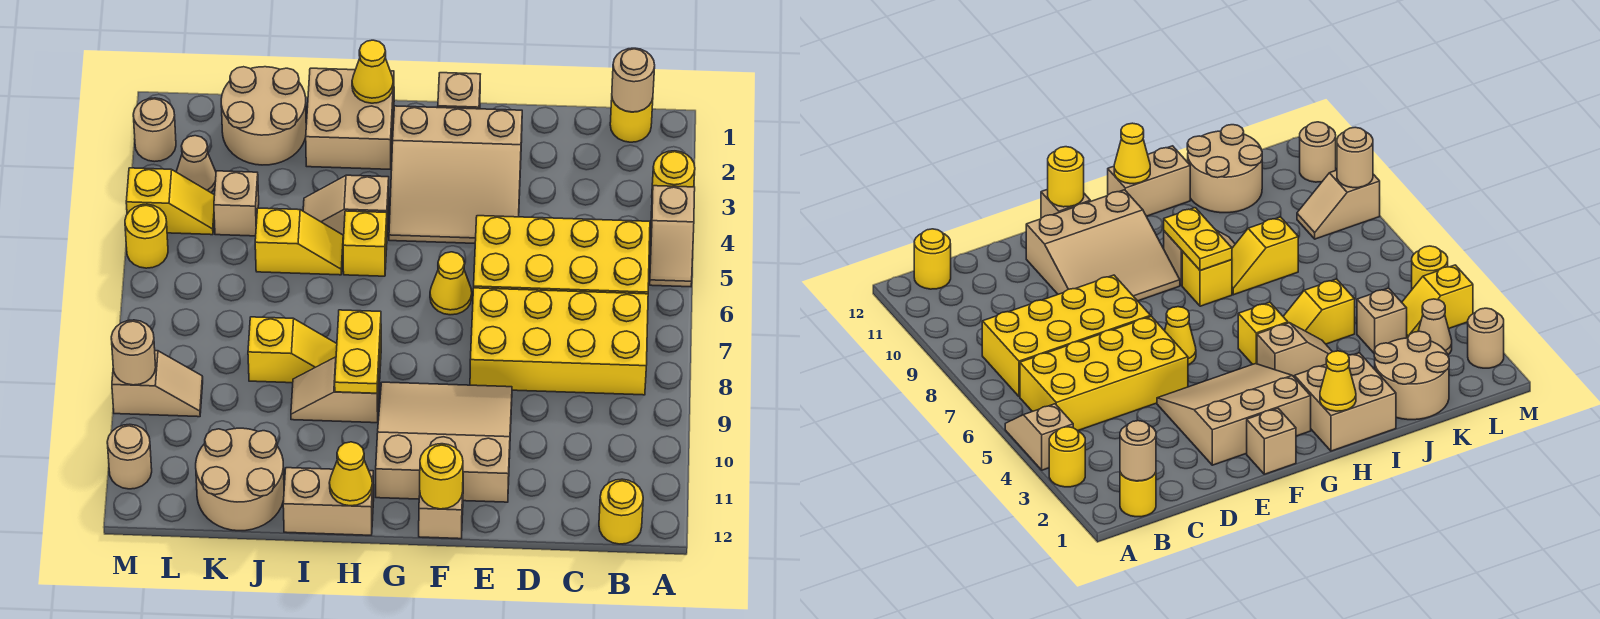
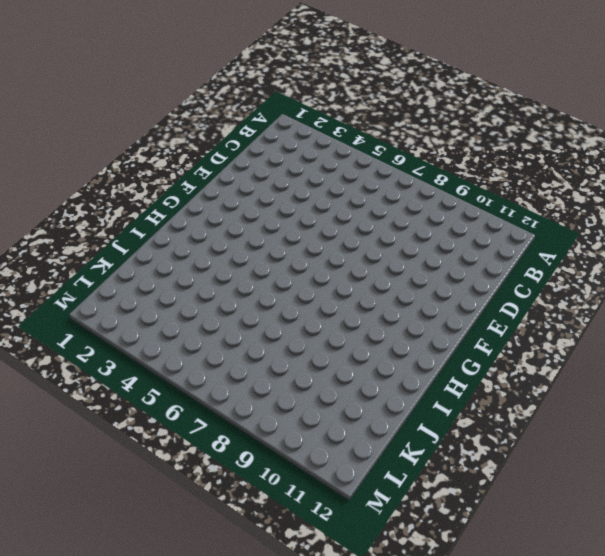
none -> yellow 1x1 round brick [652,151,695,194]
none -> tan 1x2 slope [650,186,695,287]
none -> yellow 1x1 round brick [610,98,653,142]
none -> yellow 2x4 brick [474,216,650,294]

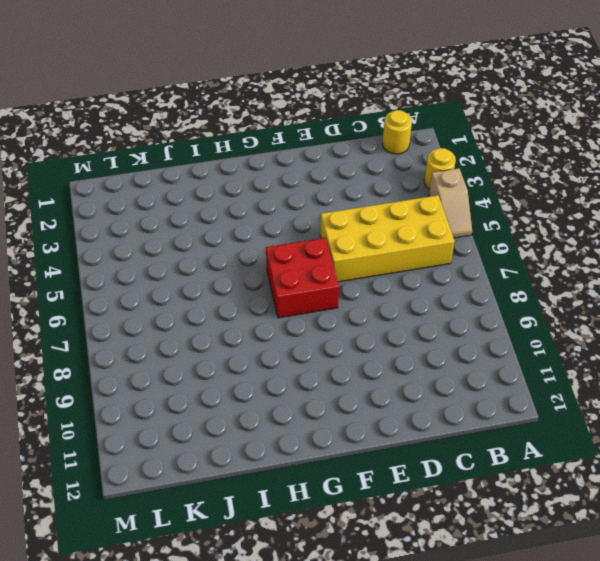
red 2x2 brick [266,238,339,318] -> yellow 1x1 cone [430,252,472,315]
none -> yellow 2x4 brick [470,288,648,395]
none -> yellow 1x1 round brick [599,479,643,544]
none -> tan 3x3 slope [389,106,522,243]
none -> tan 3x3 slope [376,382,512,502]

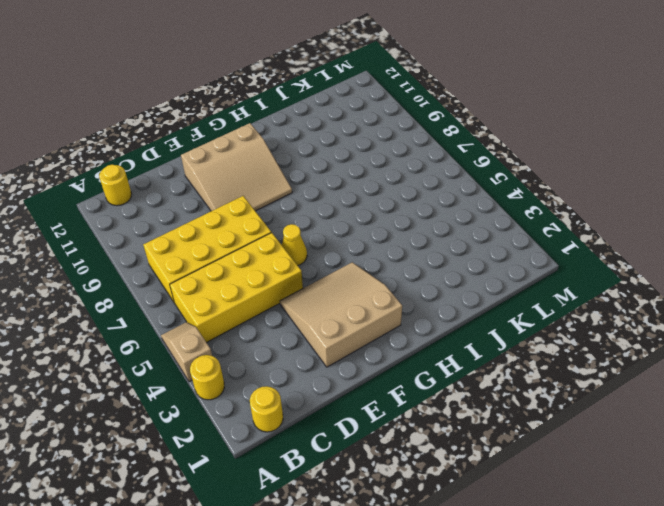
none -> tan 1x1 brick [438,73,480,109]
none -> tan 1x1 brick [419,493,463,539]
none -> tan 2x2 brick [306,68,394,169]
none -> tan 1x2 slope [303,175,389,239]

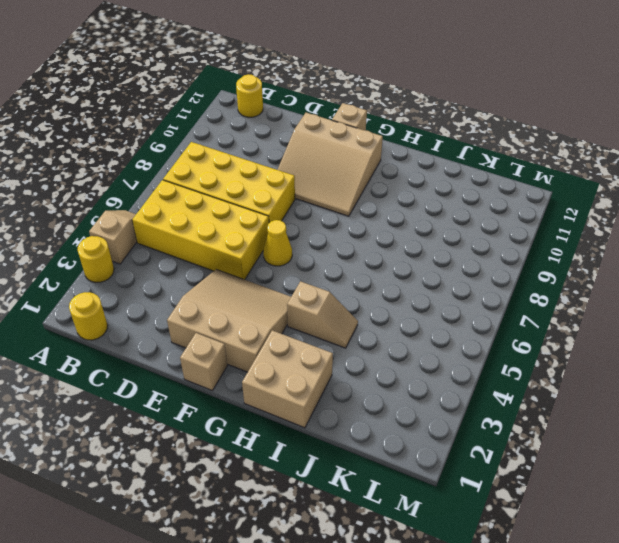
none -> yellow 1x1 brick [343,211,387,276]
none -> yellow 1x1 brick [1182,251,1232,306]
none -> tan 1x2 slope [291,357,379,423]
none -> tan 1x2 brick [283,468,374,535]

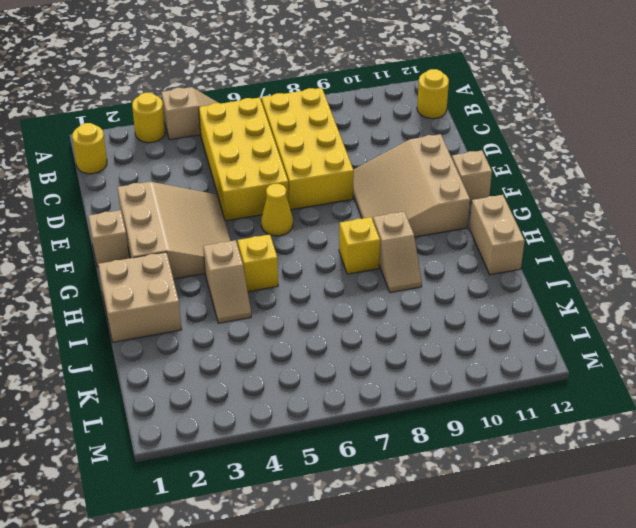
none -> yellow 1x2 slope [255,208,343,275]
none -> yellow 1x2 slope [248,317,337,383]
none -> tan 2x2 round brick [221,67,306,165]
none -> tan 2x2 round brick [196,428,284,531]

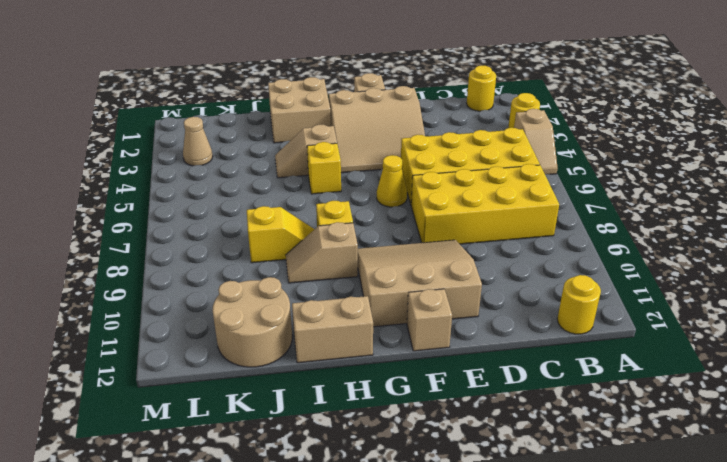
none -> yellow 1x2 slope [255,208,343,275]
none -> tan 2x2 round brick [221,67,306,165]
none -> tan 1x1 brick [214,171,259,236]
none -> yellow 1x2 slope [126,168,215,235]

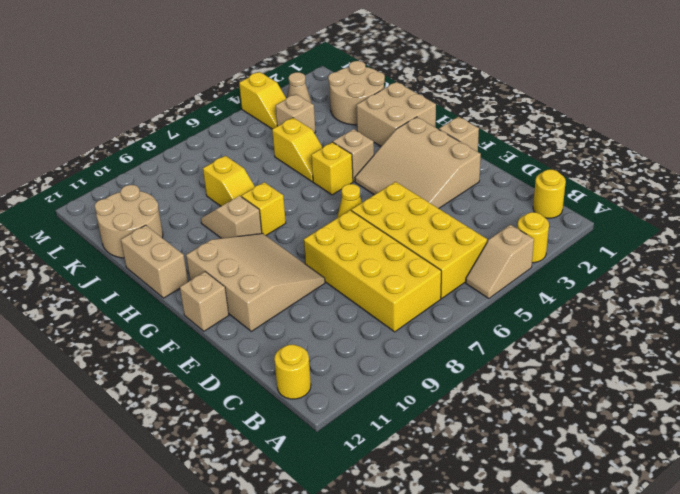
none -> tan 1x2 slope [112,351,203,417]
none -> tan 1x1 round brick [133,98,176,162]
none -> yellow 1x1 round brick [125,204,168,268]
none -> tan 1x1 round brick [107,424,152,489]

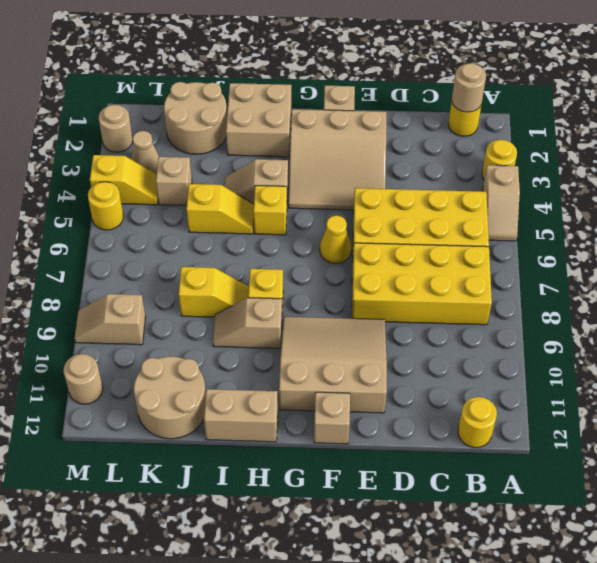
tan 1x2 slope [75,294,146,345] -> tan 1x2 slope turned to [112,351,203,417]
none -> yellow 1x1 round brick [420,444,463,509]
none -> yellow 1x1 cone [352,40,393,103]
none -> yellow 1x2 plate [335,310,381,393]
none -> yellow 1x1 cone [329,442,372,506]

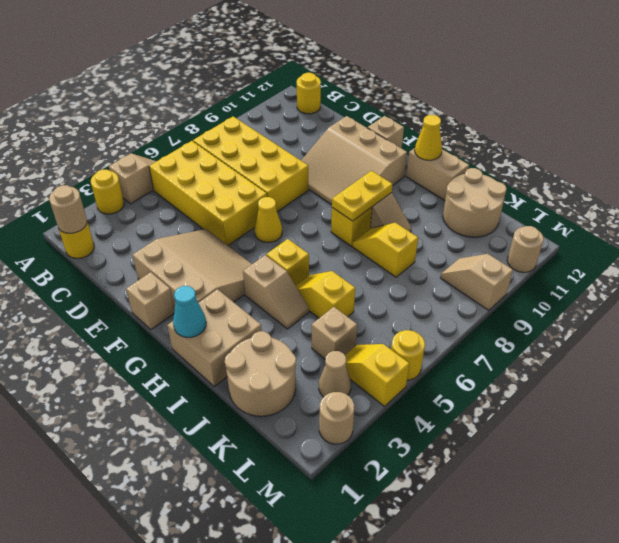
cyan 1x1 cone [173,286,206,337] -> yellow 1x1 cone [352,40,393,103]
none -> yellow 1x1 round brick [420,444,463,509]
none -> tan 1x1 round brick [111,320,156,385]

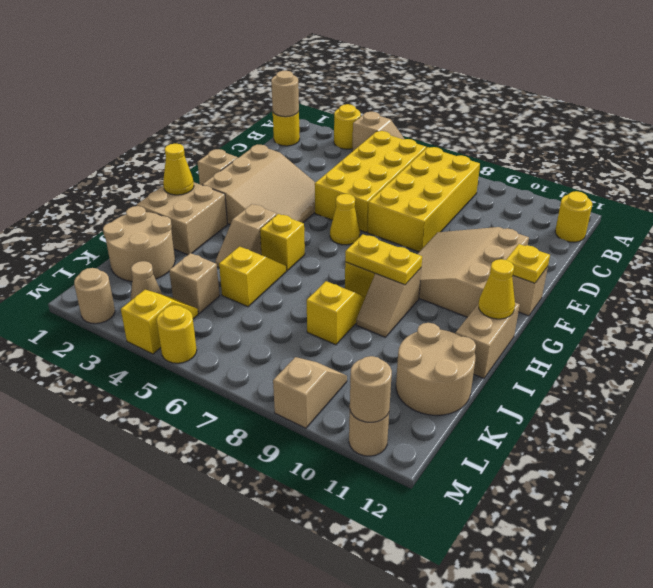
yellow 1x1 plate [506,244,550,283] -> yellow 1x1 round brick [420,444,463,509]
tan 1x1 round brick [350,356,392,422] -> tan 1x1 round brick moved to [111,320,156,385]

